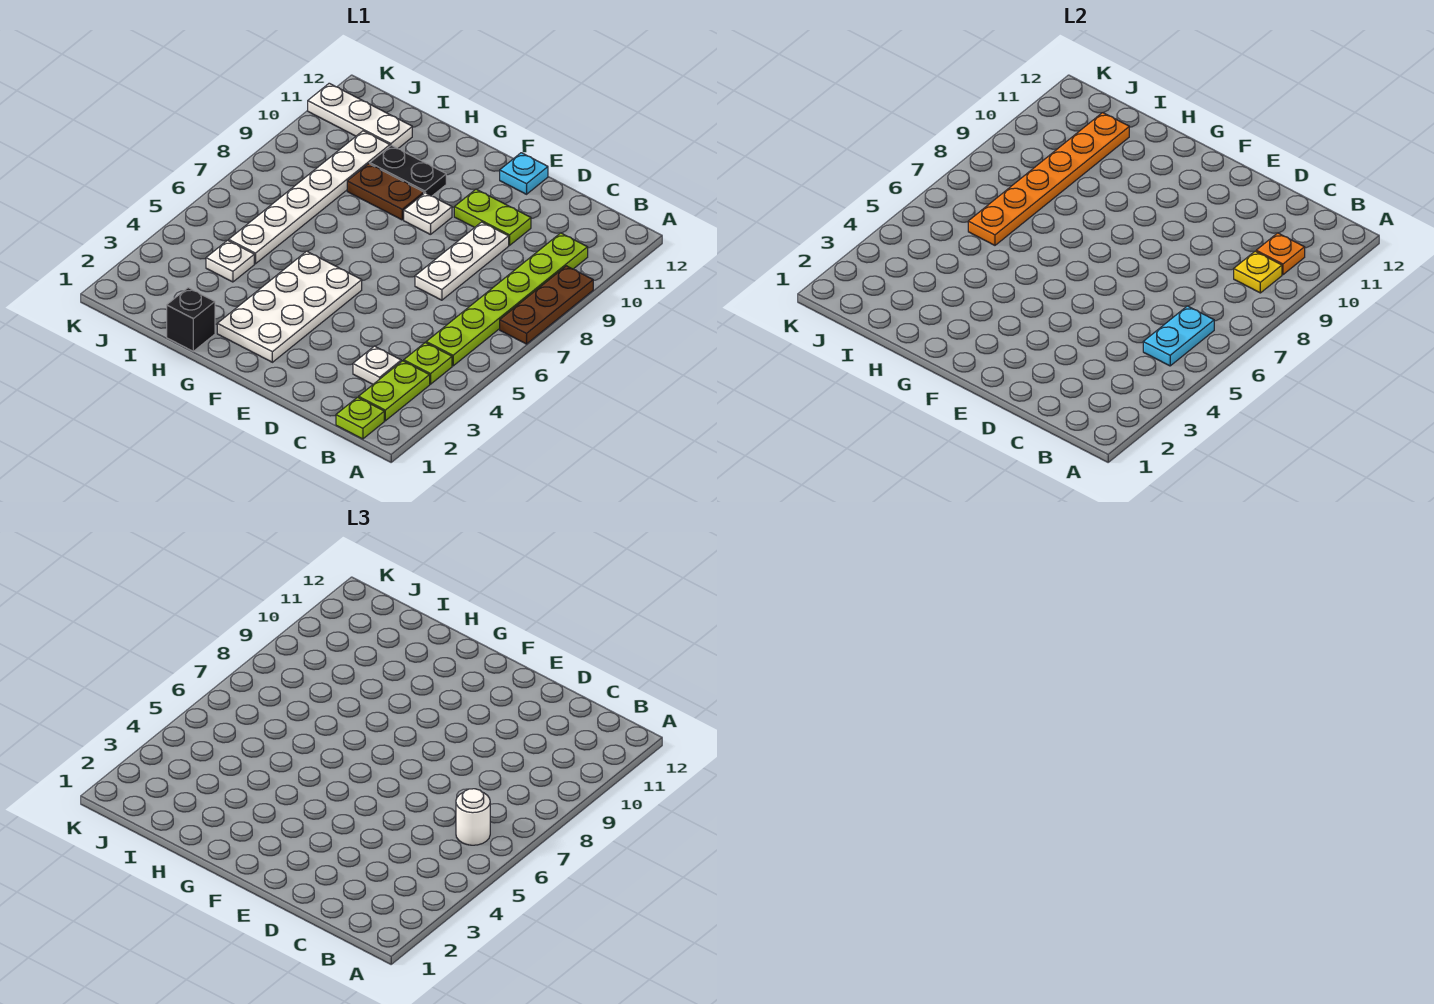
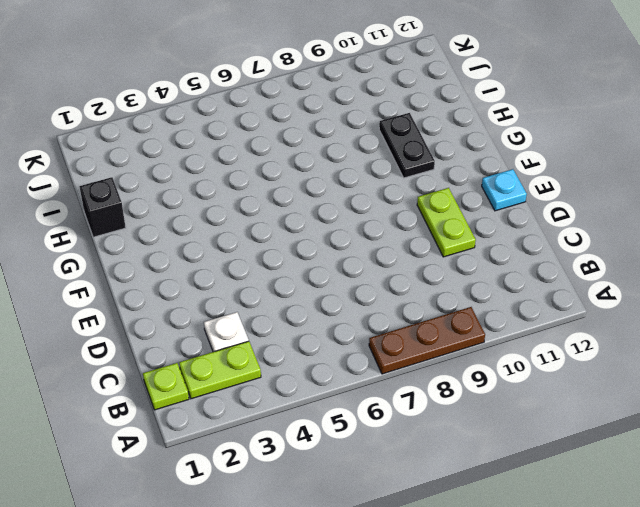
none -> lime 1x1 plate [404,342,452,384]
none -> lime 1x6 plate [426,233,588,366]
none -> white 1x3 plate [415,222,509,300]

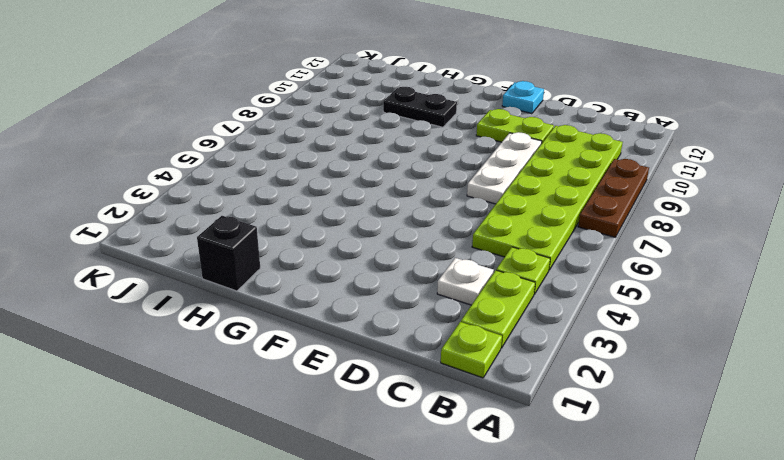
lime 2x6 plate [472,125,623,270] -> lime 1x6 plate [426,233,588,366]
none -> white 2x4 plate [217,251,362,362]
none -> white 1x1 plate [404,193,452,235]
none -> brown 1x2 plate [347,164,424,220]

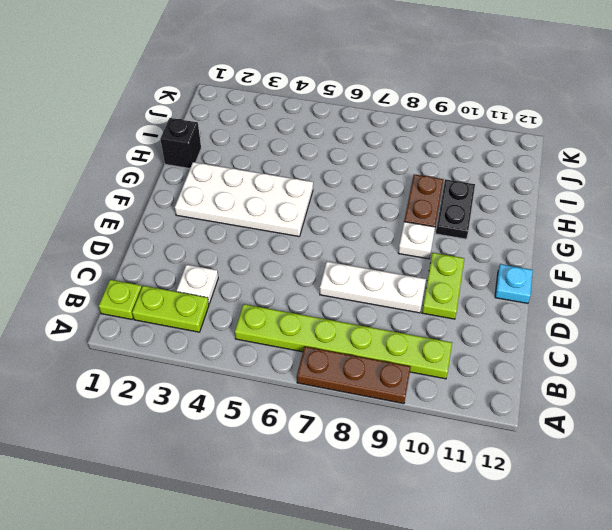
none -> lime 1x1 plate [404,342,452,384]
none -> white 1x1 plate [206,240,254,282]
none -> white 1x6 plate [228,131,390,264]

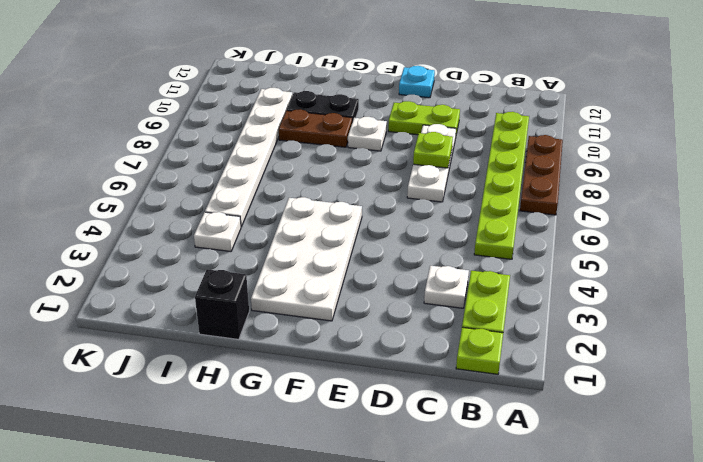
lime 1x1 plate [413,132,453,168] -> lime 1x1 plate moved to [404,342,452,384]
none -> white 1x3 plate [308,83,412,149]
none -> cyan 1x2 plate [1143,306,1214,366]
none -> yellow 1x1 plate [1234,251,1282,293]

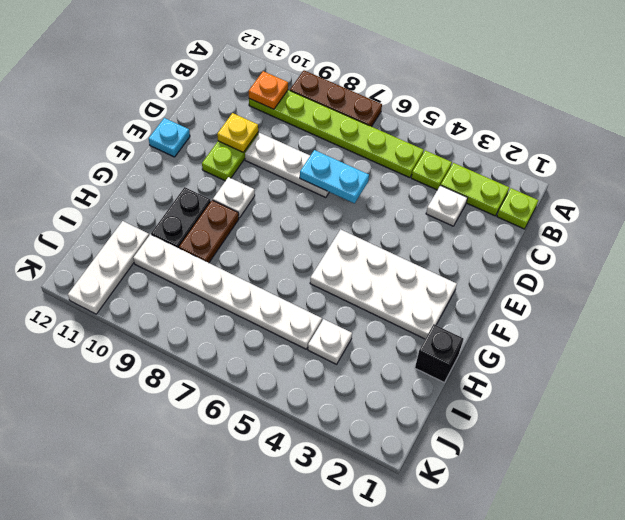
cyan 1x2 plate [300,150,369,203] -> cyan 1x2 plate moved to [1143,306,1214,366]
yellow 1x1 plate [217,113,258,153] -> yellow 1x1 plate moved to [1234,251,1282,293]
none -> orange 1x6 plate [968,113,1129,245]
none -> white 1x1 round brick [456,789,490,845]

